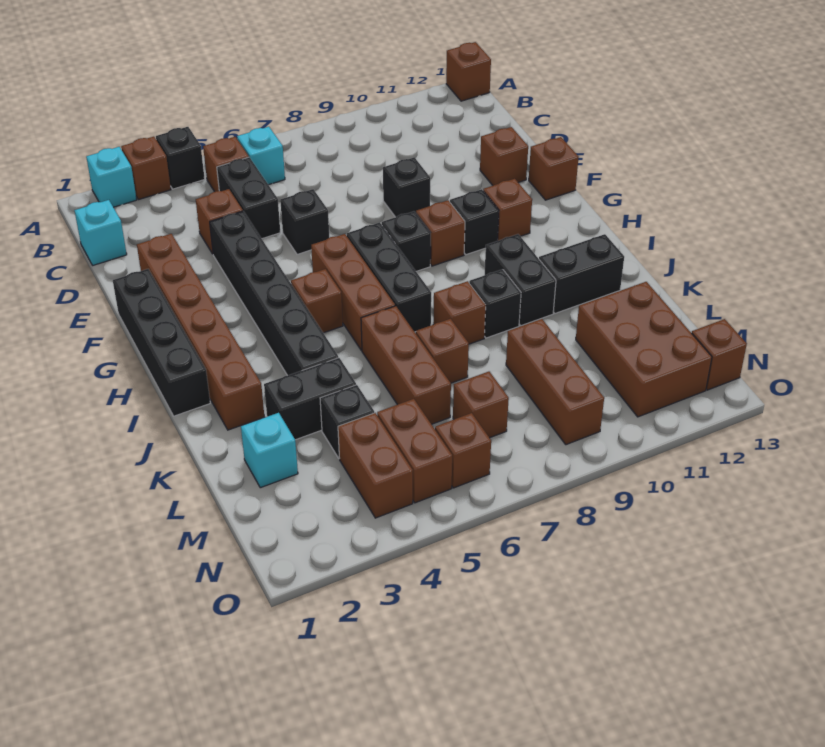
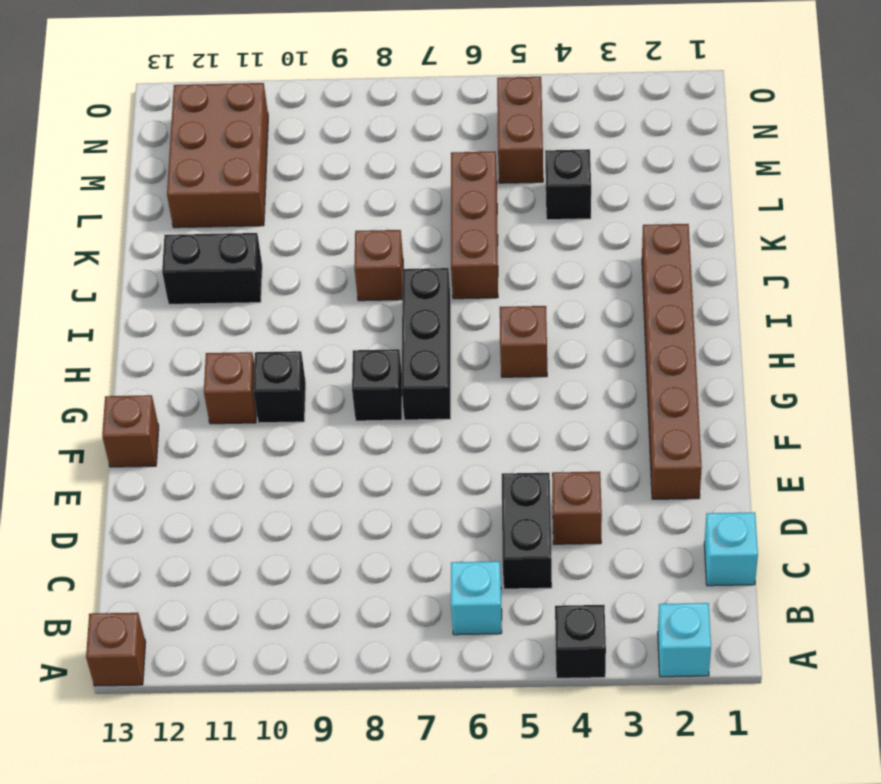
none -> brown 1x1 brick [121,137,171,200]
none -> brown 1x1 brick [203,137,249,192]
none -> black 1x6 brick [210,211,338,376]
none -> black 1x1 brick [280,189,329,254]

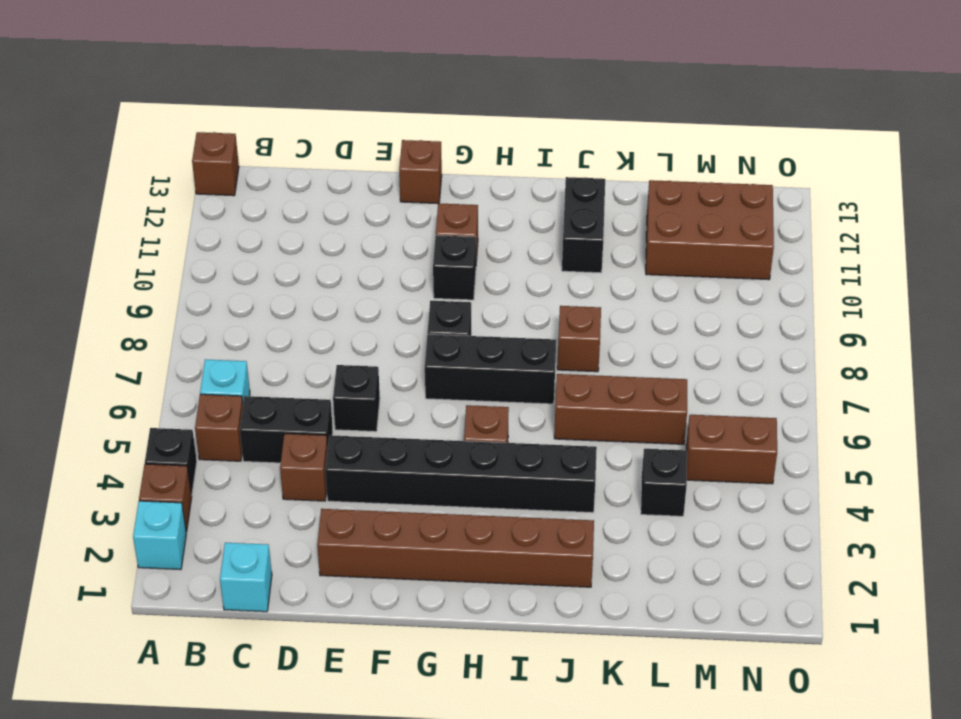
none -> black 1x1 brick [383,157,430,217]
none -> brown 1x1 brick [480,127,528,185]
none -> black 1x4 brick [113,269,210,416]
none -> brown 1x3 brick [311,234,395,351]

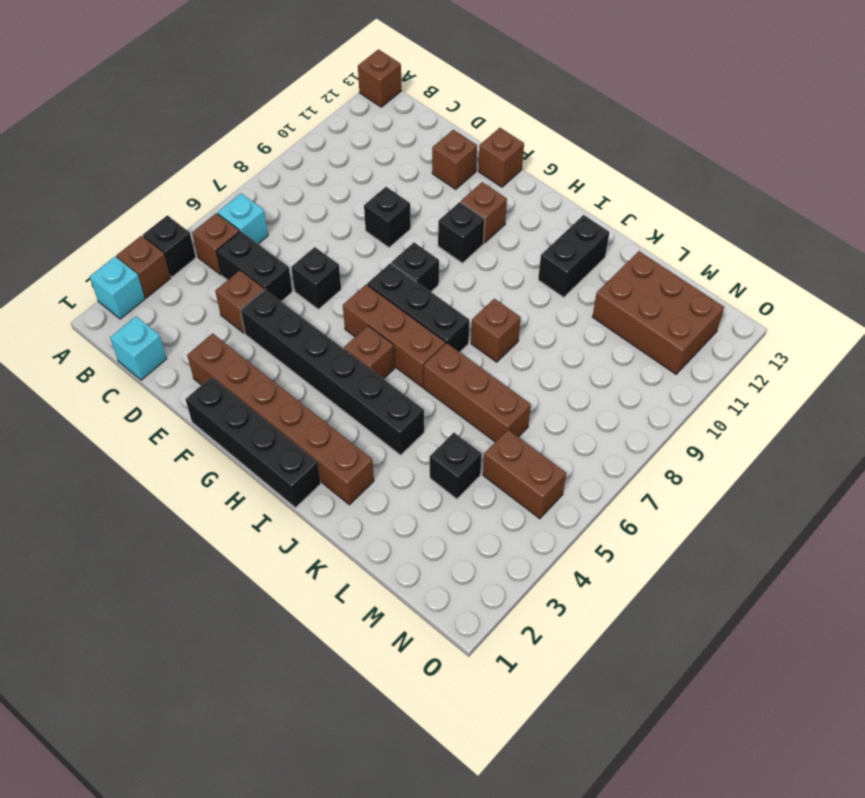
none -> brown 1x1 brick [416,200,465,266]
none -> black 1x2 brick [485,234,556,326]
none -> black 1x1 brick [469,269,521,338]
none -> black 1x2 brick [264,358,356,440]

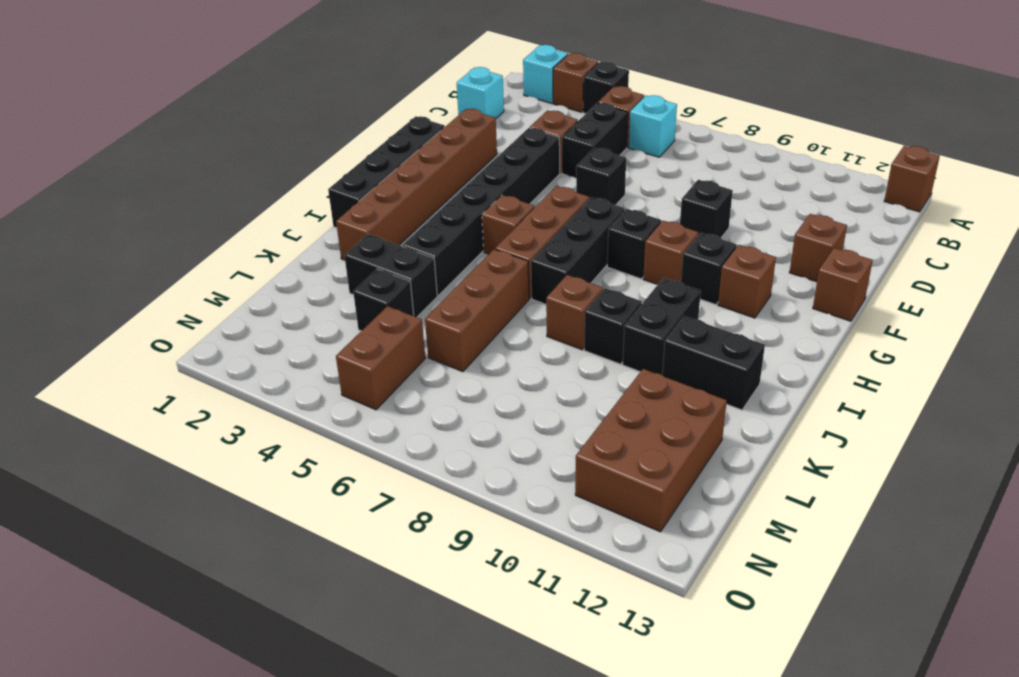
none -> brown 1x1 brick [416,319,469,383]
none -> cyan 1x1 brick [241,413,298,488]
none -> brown 1x3 brick [506,319,604,445]
none -> brown 1x2 brick [338,413,413,518]

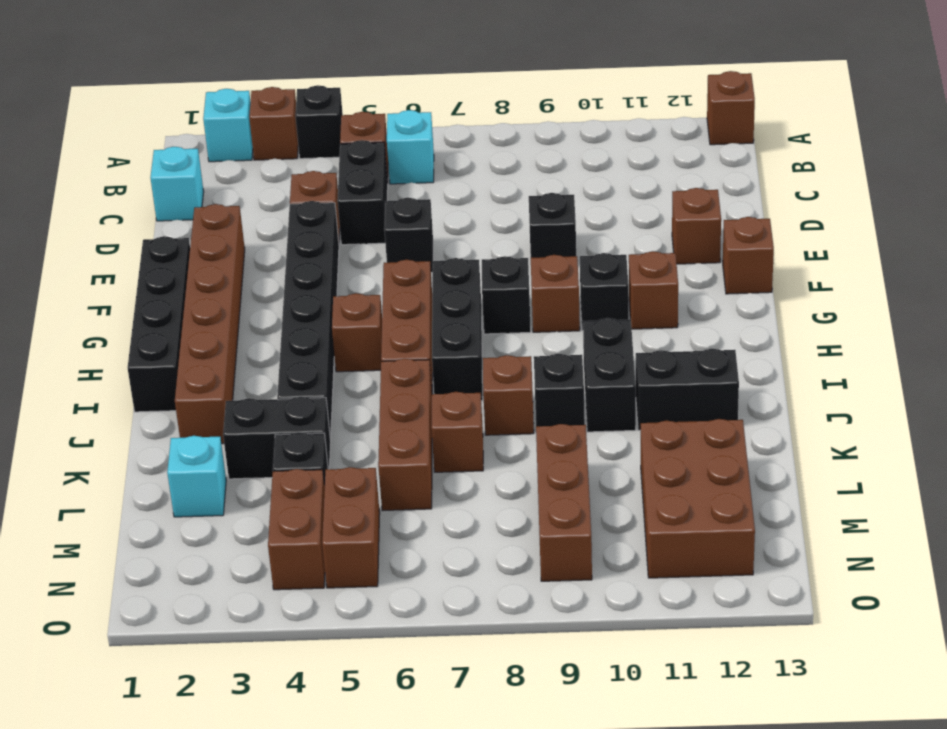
none -> brown 1x1 brick [453,371,509,438]
none -> brown 1x1 brick [435,413,491,488]
none -> brown 1x1 brick [692,319,747,390]

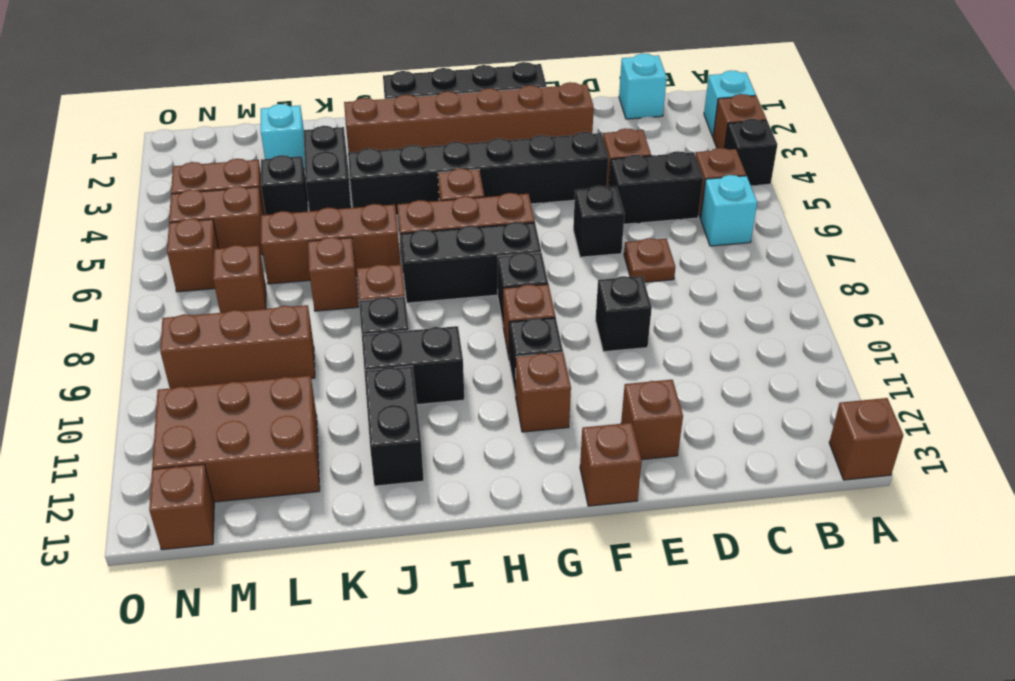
brown 1x1 plate [624,238,675,282] -> none

